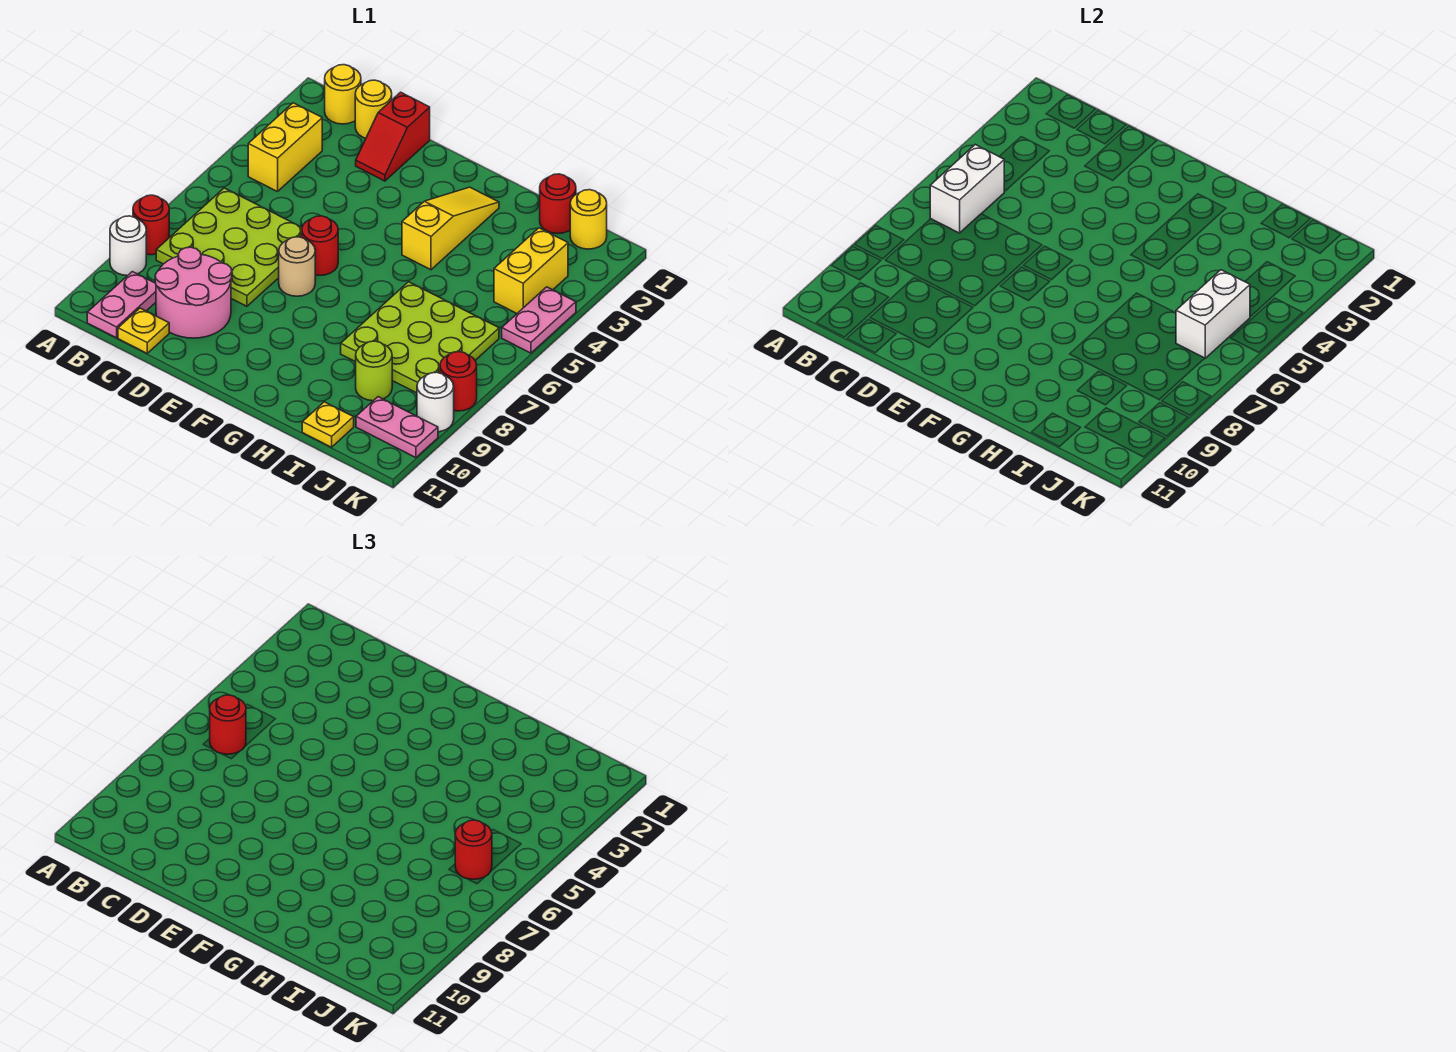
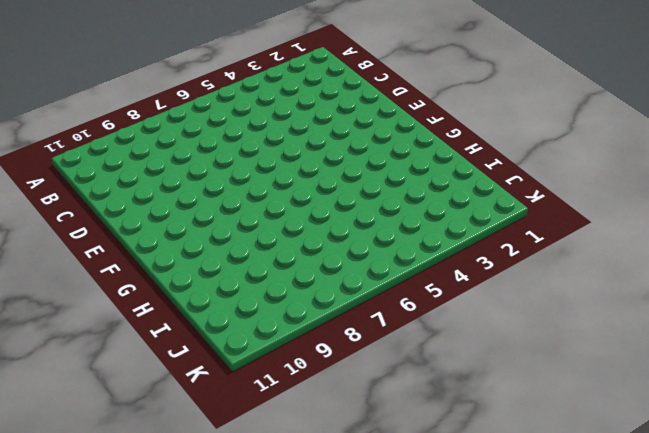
none -> red 1x1 round brick [133,195,169,255]
none -> white 1x1 round brick [110,216,146,276]
none -> yellow 1x1 round brick [325,65,361,124]

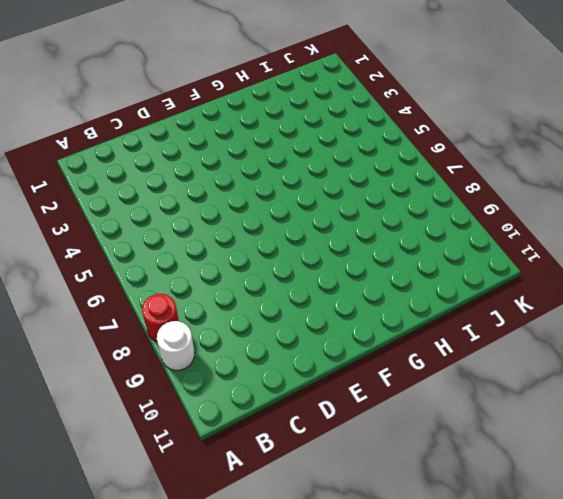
none -> yellow 1x1 round brick [325,65,361,124]
none -> yellow 1x2 brick [248,103,322,192]
none -> lime 3x3 plate [156,188,302,306]

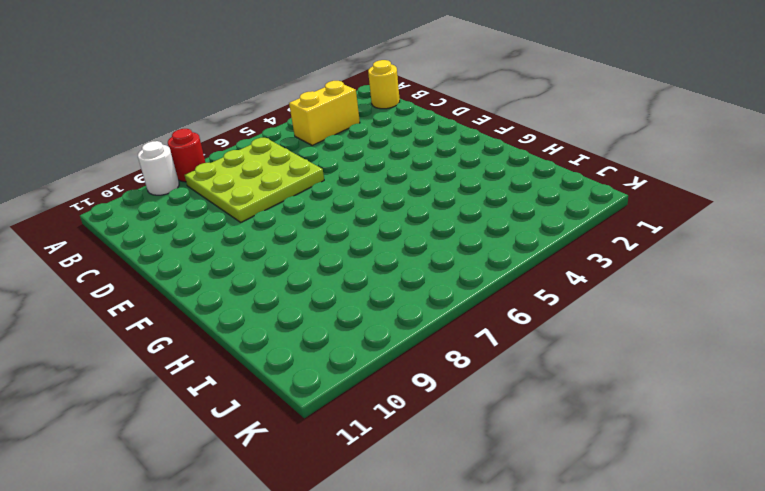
none -> pink 1x2 plate [87,272,156,338]
none -> yellow 1x1 round brick [355,80,392,138]
none -> pink 2x2 round brick [155,247,232,338]

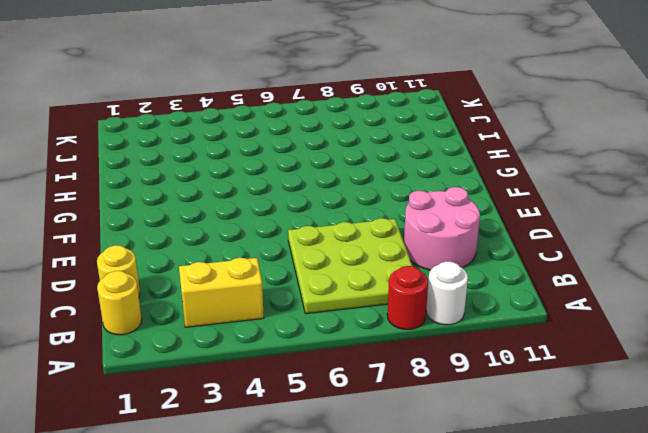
none -> pink 1x2 plate [87,272,156,338]
none -> yellow 1x1 plate [118,308,169,353]
none -> red 1x2 slope [356,92,430,181]

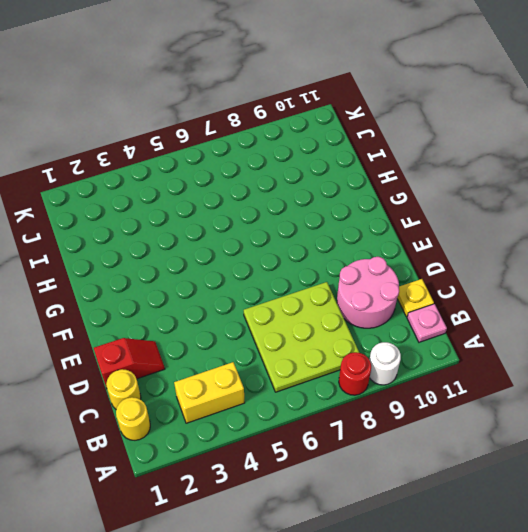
pink 1x1 plate [407,304,447,342] -> pink 1x2 plate [87,272,156,338]
none -> red 1x1 round brick [302,216,338,275]
none -> tan 1x1 round brick [279,237,315,296]
none -> yellow 1x3 slope [402,187,499,270]

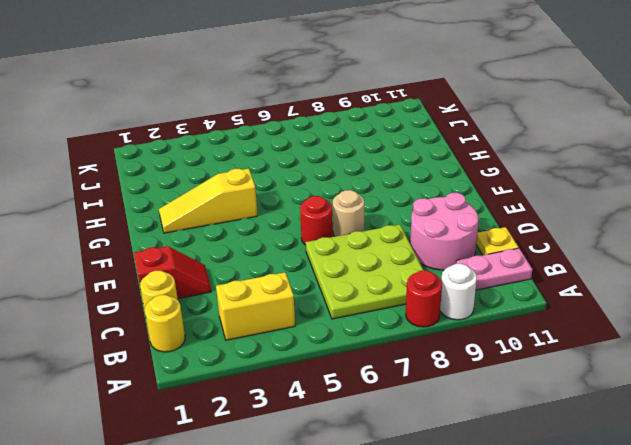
none -> lime 3x3 plate [341,282,499,393]
none -> red 1x1 round brick [540,174,576,234]
none -> lime 1x1 round brick [356,341,392,401]

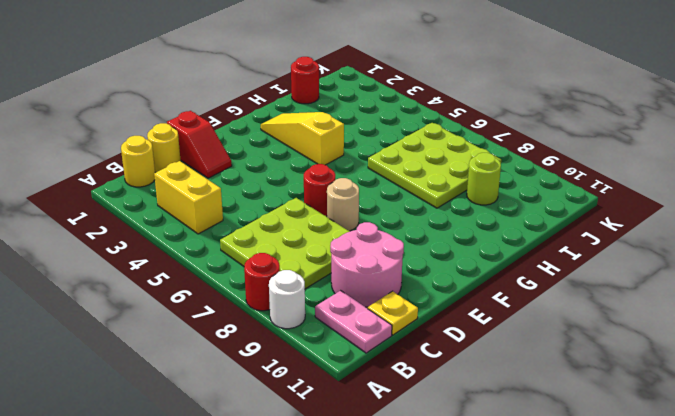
none -> yellow 1x1 plate [302,402,354,447]
none -> yellow 1x1 round brick [570,190,607,249]
none -> yellow 1x2 brick [494,228,568,313]

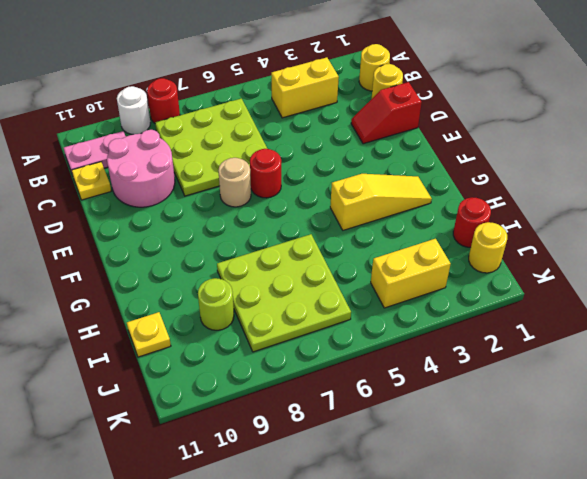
none -> pink 1x2 plate [356,397,438,458]
none -> pink 1x2 plate [502,287,576,353]
none -> red 1x1 round brick [440,352,477,411]

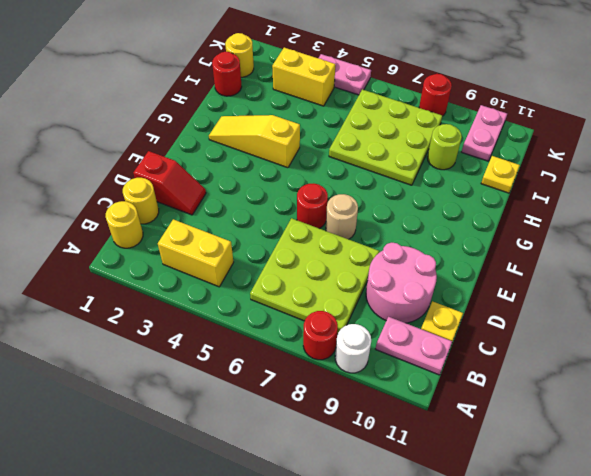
none -> white 1x1 round brick [417,372,454,432]
none -> white 1x2 brick [930,145,1004,233]
none -> white 1x2 brick [1176,270,1250,358]

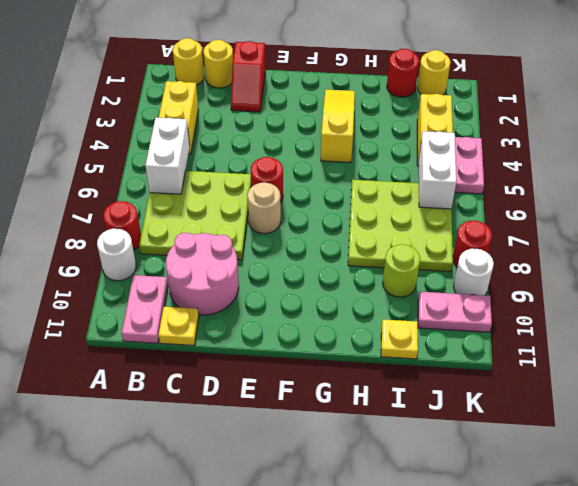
none -> red 1x1 round brick [210,695,246,754]
none -> red 1x1 round brick [455,820,492,879]

